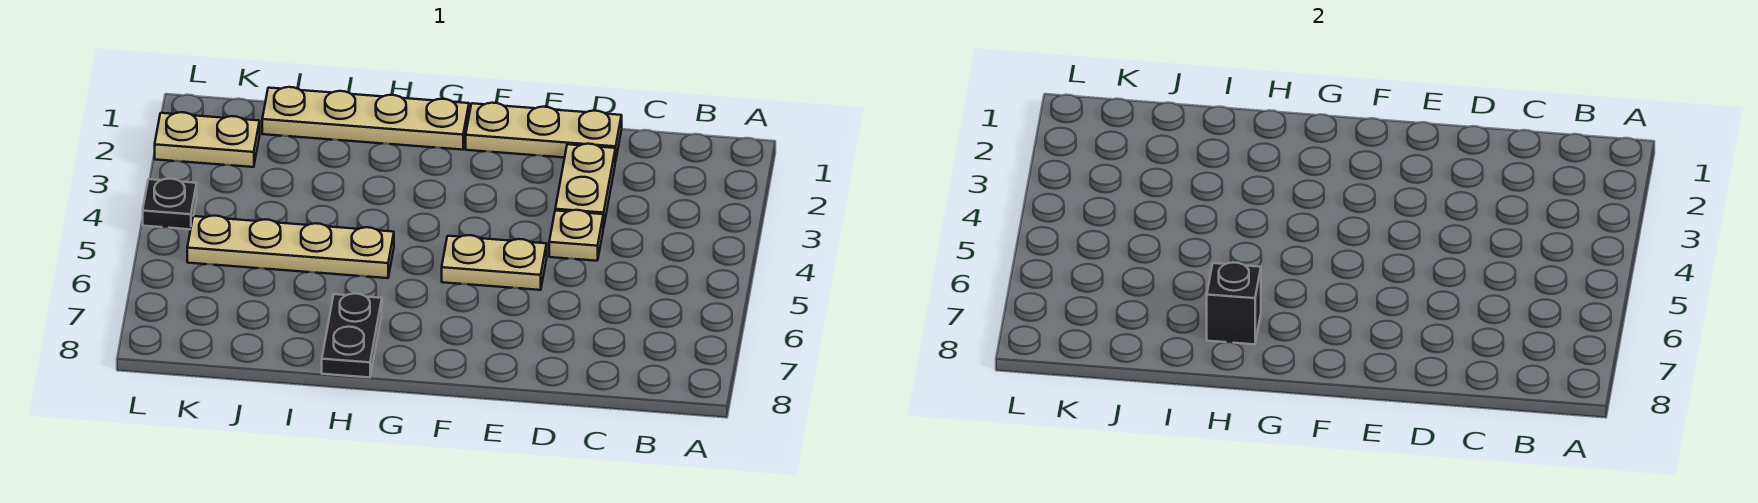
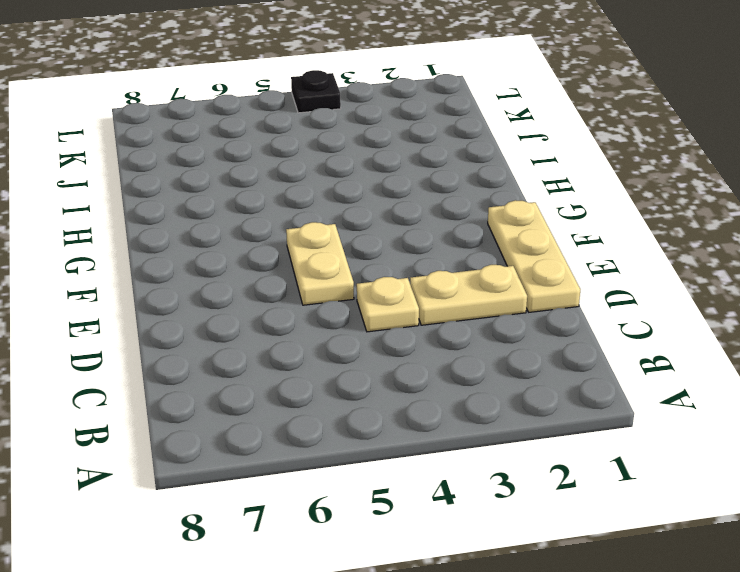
none -> tan 1x4 plate [262,87,469,150]
none -> tan 1x4 plate [187,216,394,278]

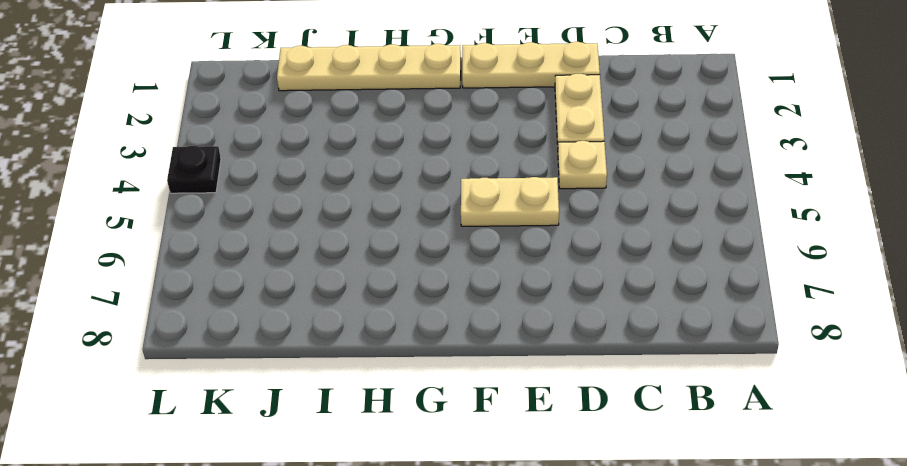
none -> tan 1x4 plate [187,216,394,278]
none -> black 1x2 plate [322,294,382,378]

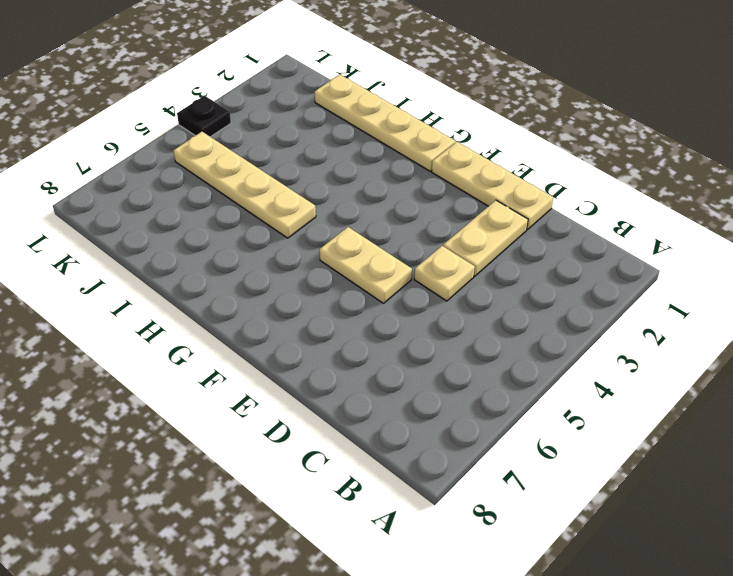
none -> black 1x2 plate [322,294,382,378]
none -> tan 1x2 plate [155,112,260,167]

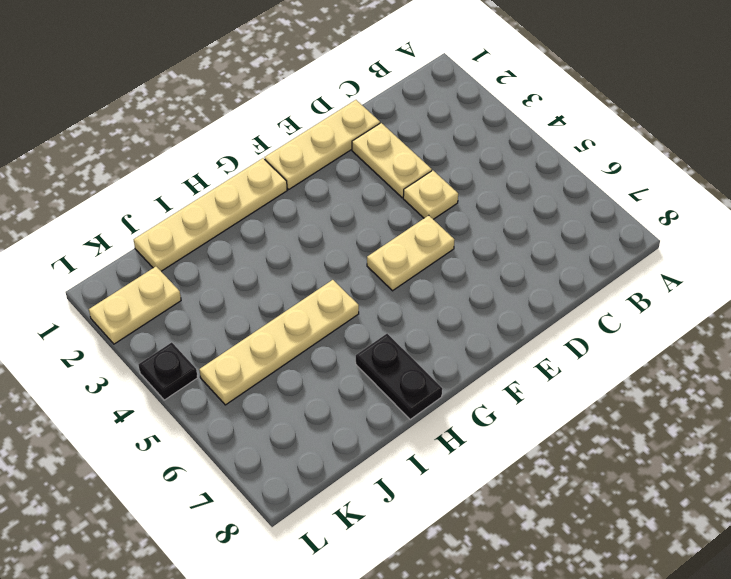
none -> black 1x1 brick [1207,262,1261,344]

